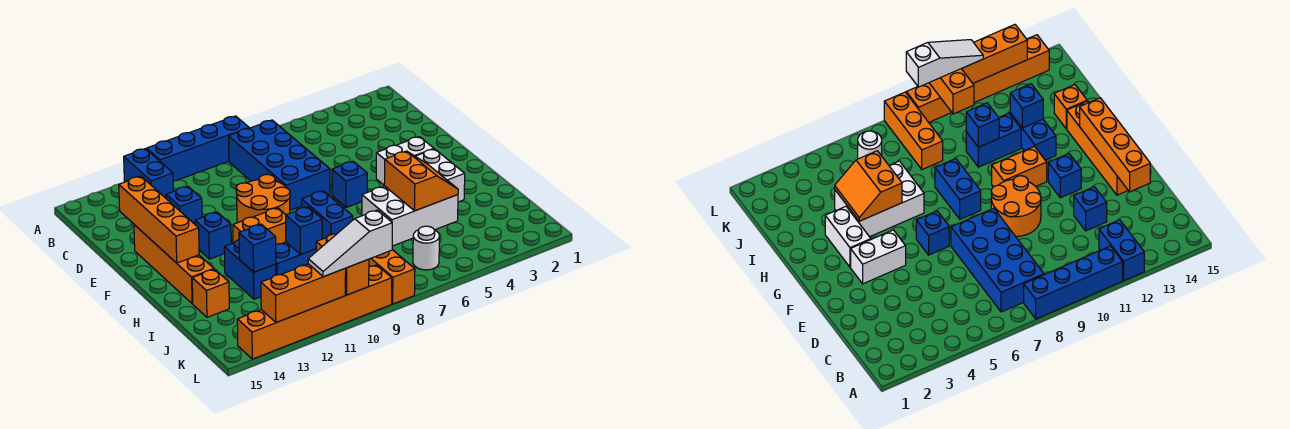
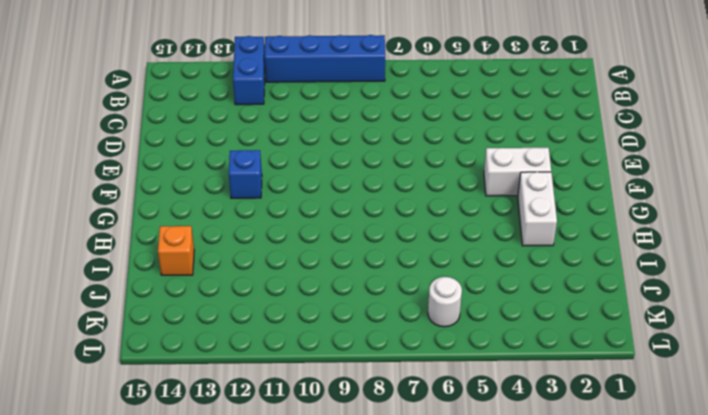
none -> blue 2x4 brick [229,120,330,210]
none -> blue 1x1 brick [166,186,202,224]
none -> orange 2x2 round brick [236,174,290,223]

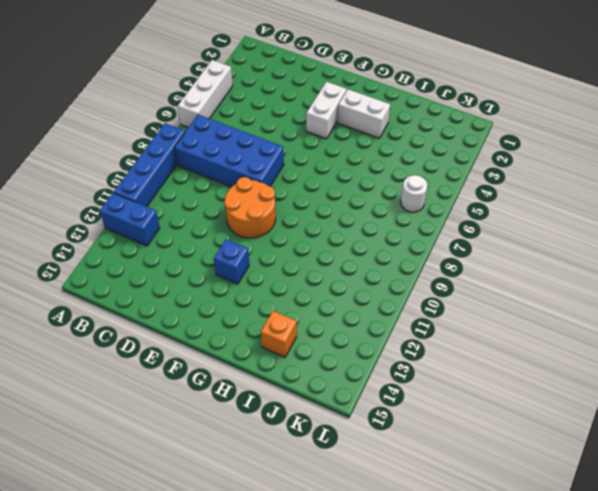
white 1x3 brick [178,60,233,128] -> none
none -> blue 1x1 brick [166,186,202,224]
none -> orange 1x4 brick [134,225,214,304]
none -> blue 1x1 brick [332,161,367,207]

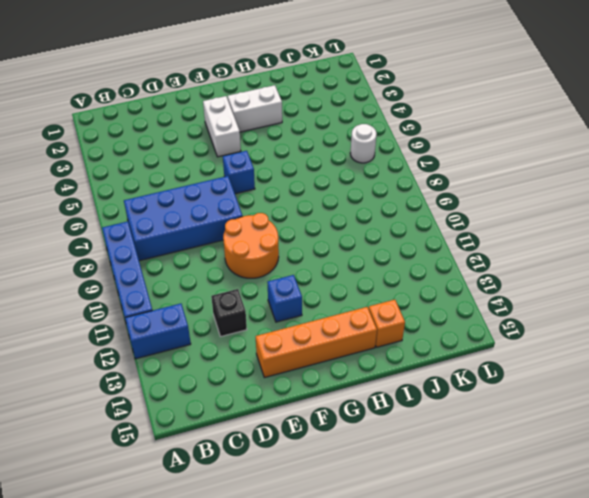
black 1x1 brick [211,289,247,337] -> blue 1x1 brick [166,186,202,224]
none -> blue 1x2 brick [302,191,353,239]
none -> orange 1x2 brick [233,208,286,244]
none -> white 2x3 brick [362,186,458,246]

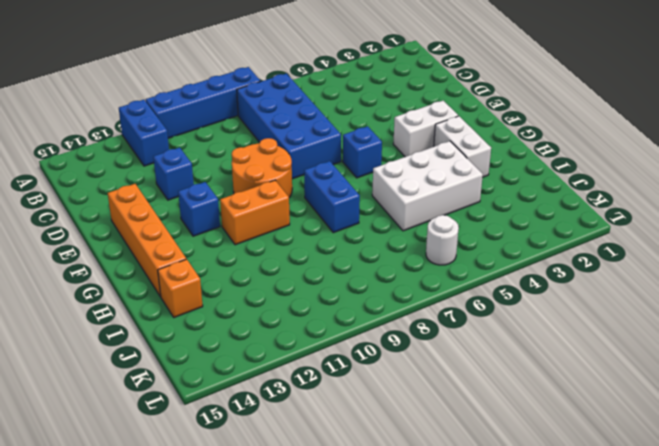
none -> blue 1x2 brick [224,240,276,299]
none -> blue 1x2 brick [276,242,316,275]
none -> orange 1x3 brick [369,250,415,304]

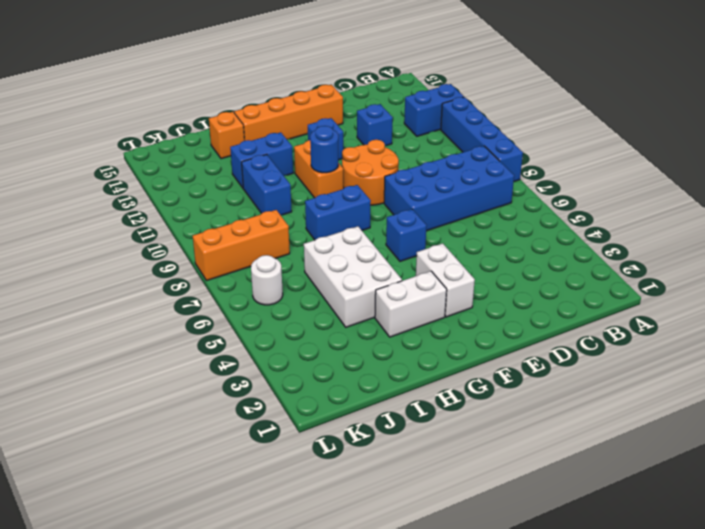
blue 1x1 round brick [310,126,338,173] -> none
none -> orange 1x6 brick [237,265,392,359]
none -> orange 1x4 brick [119,176,199,263]
none -> orange 2x2 slope [384,151,458,211]

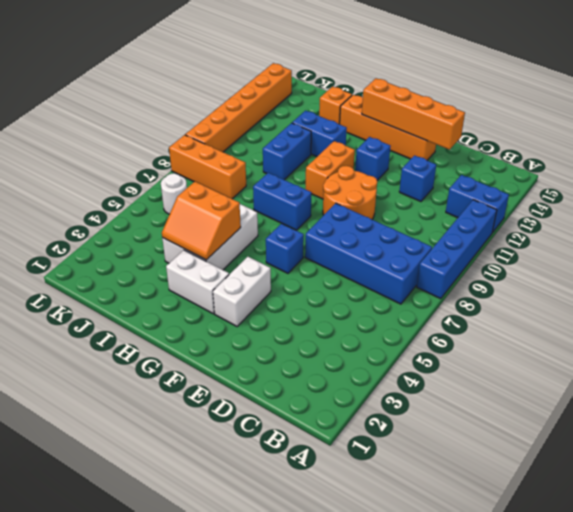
none -> blue 1x1 brick [286,207,322,254]
none -> blue 1x1 brick [239,224,276,272]
none -> orange 1x2 brick [316,234,369,295]

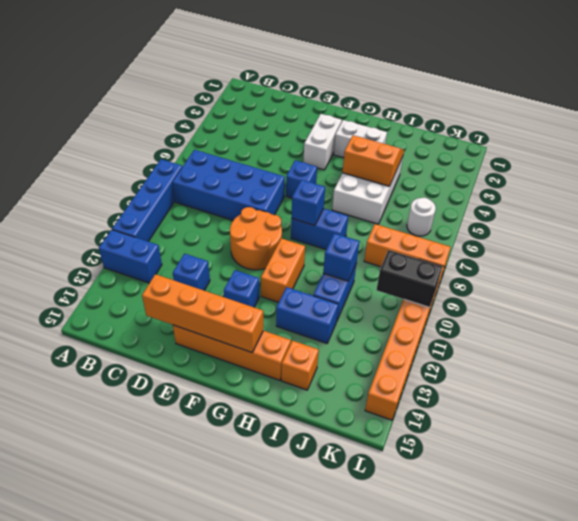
blue 1x1 brick [291,180,325,226] -> blue 1x1 brick moved to [239,224,276,272]
black 1x2 brick [377,250,442,307] -> orange 1x2 brick [316,234,369,295]
none -> orange 1x3 brick [261,264,346,323]
none -> white 1x3 slope [308,210,392,277]

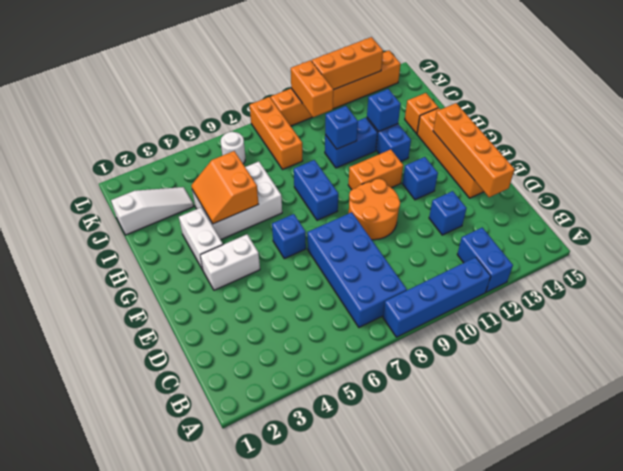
white 1x3 slope [111,187,194,235] -> white 1x3 slope moved to [308,210,392,277]

